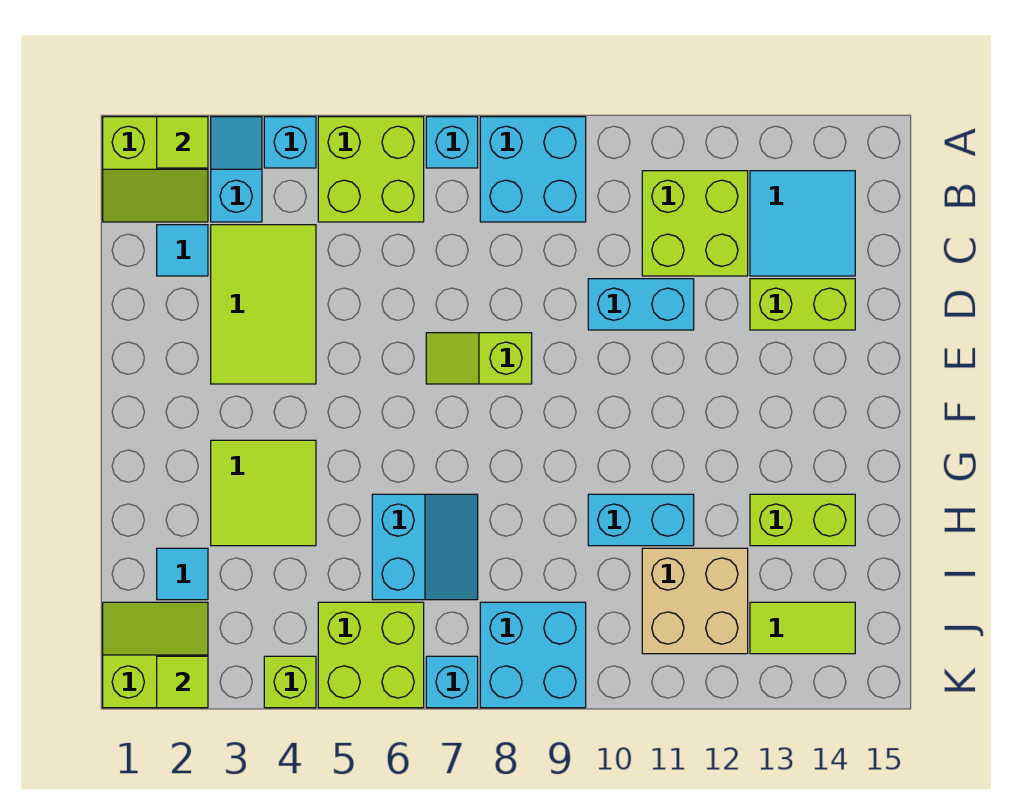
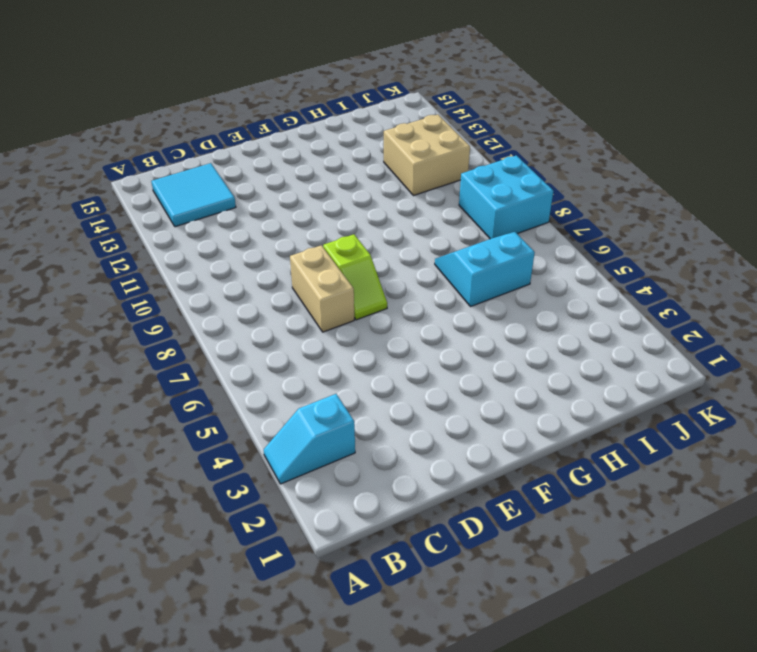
tan 1x2 brick [290,245,354,332] -> none
none -> lime 2x2 slope [103,117,208,222]
none -> cyan 1x1 brick [264,117,316,168]
none -> lime 2x2 brick [318,117,424,222]

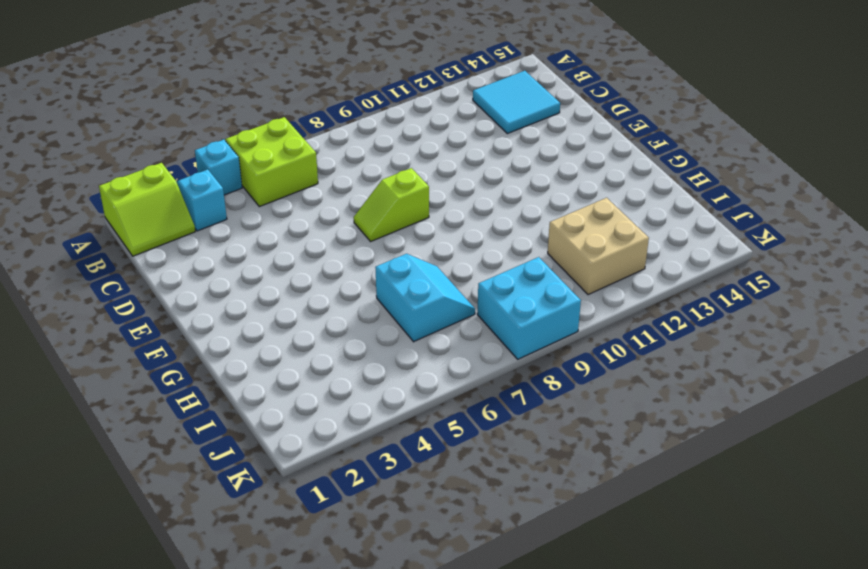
none -> cyan 1x1 brick [426,117,478,168]
none -> cyan 2x2 brick [480,117,586,222]
none -> lime 2x2 brick [642,171,748,276]

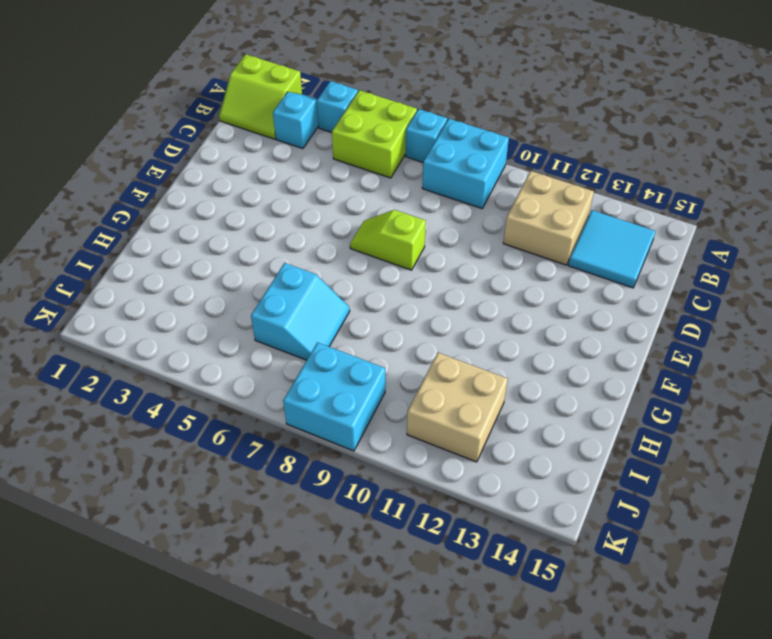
tan 2x2 brick [503,171,594,265] -> lime 2x2 brick [642,171,748,276]
none -> cyan 1x1 tile [157,225,208,276]
none -> lime 2x3 tile [211,225,316,384]
none -> cyan 1x2 brick [588,279,694,330]

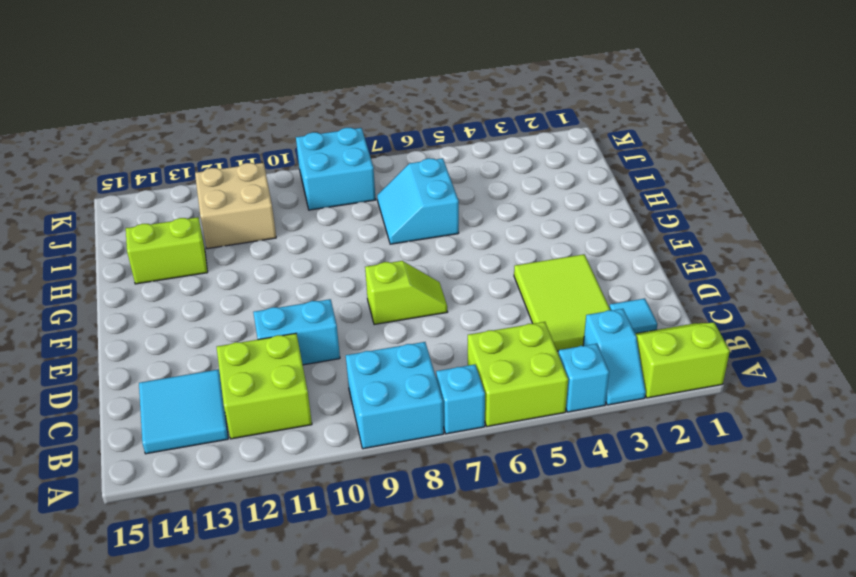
none -> lime 1x2 brick [750,279,855,330]
none -> lime 2x2 tile [211,440,316,546]
none -> cyan 1x2 brick [588,494,694,546]

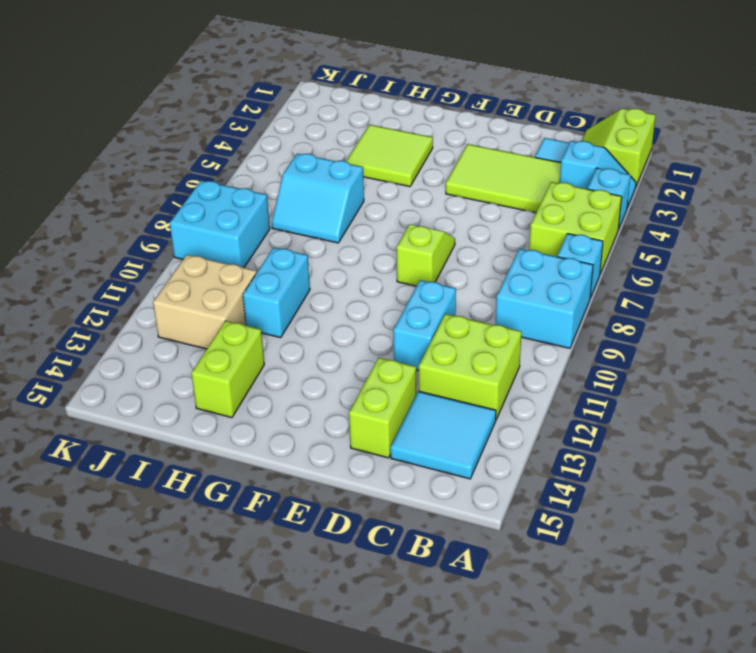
none -> cyan 1x1 tile [157,548,208,600]
none -> lime 2x2 slope [103,602,208,708]
none -> lime 2x2 brick [318,602,424,708]

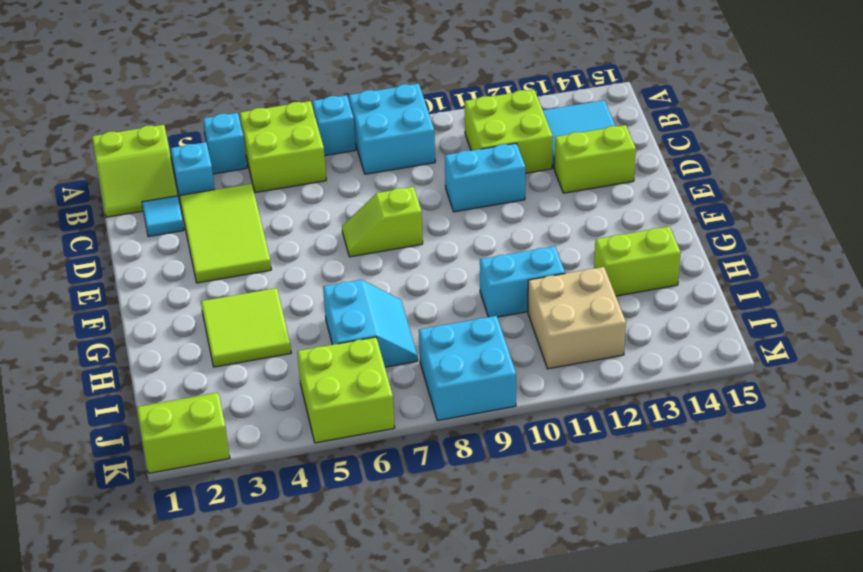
none -> cyan 1x1 tile [157,548,208,600]
none -> lime 1x2 tile [750,602,855,654]
none -> lime 1x1 brick [264,656,316,708]

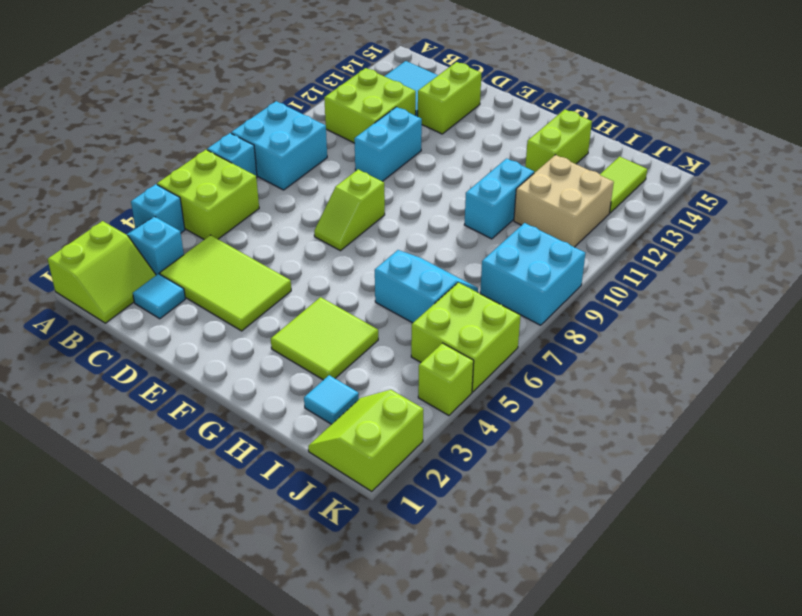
none -> cyan 1x1 brick [426,656,478,708]
none -> lime 1x1 tile [157,117,208,168]
none -> lime 1x1 tile [157,656,208,708]

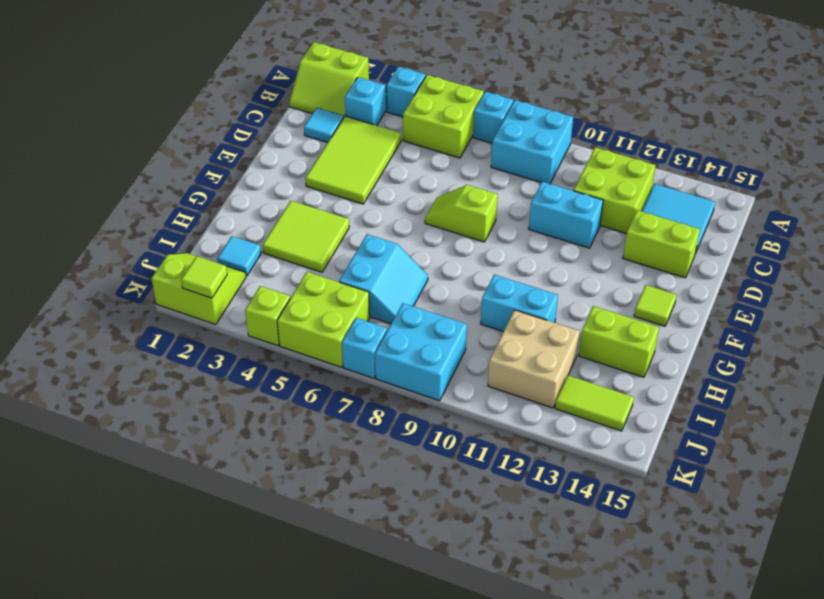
lime 1x1 tile [634,285,677,326] -> lime 1x1 tile moved to [157,117,208,168]

